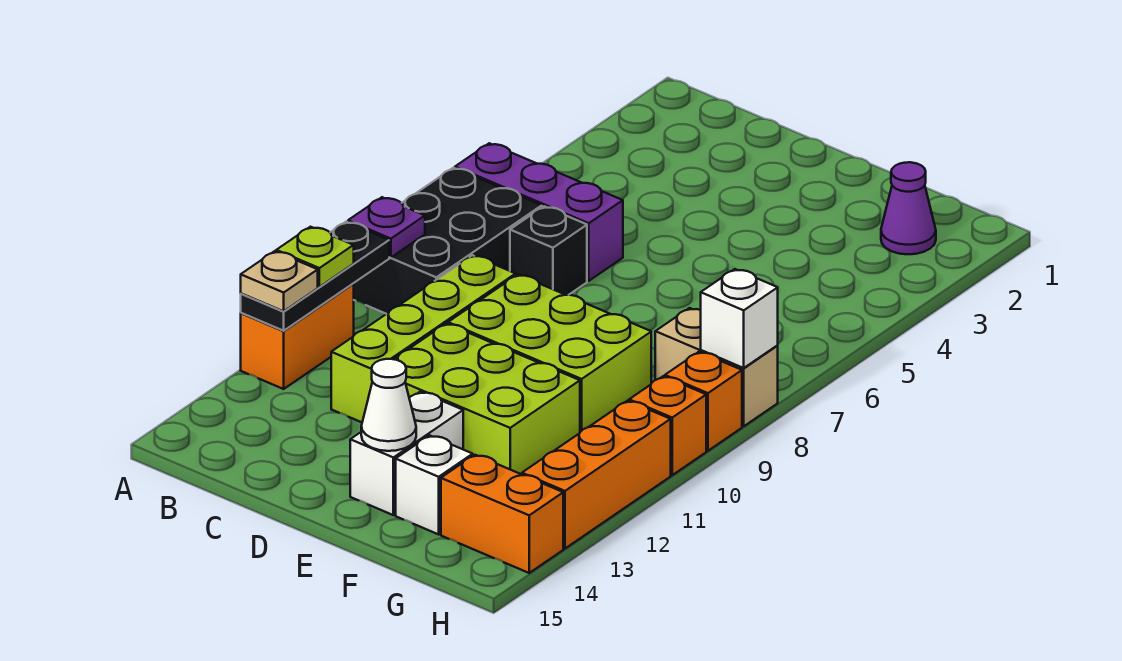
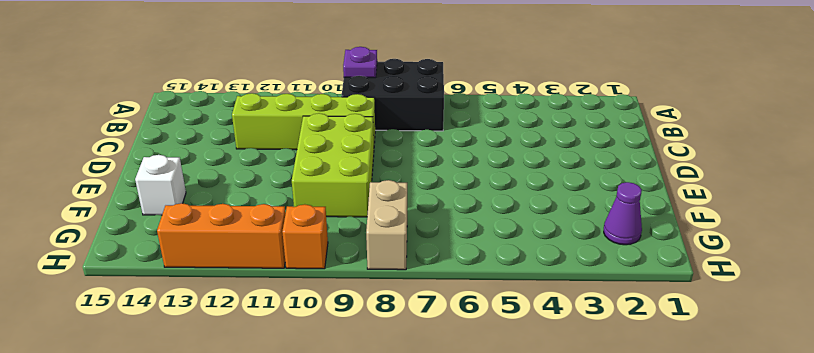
none -> purple 1x3 brick [455,143,623,281]
none -> orange 1x2 brick [241,284,354,389]
none -> black 1x1 brick [510,206,587,295]

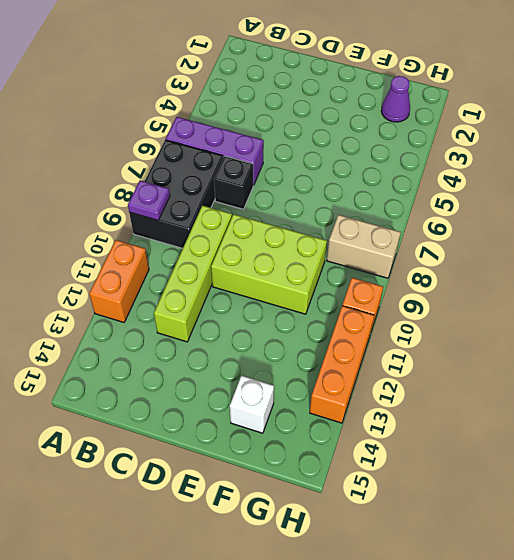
none -> lime 2x3 brick [394,323,580,474]
none -> white 1x2 brick [350,392,463,515]
none -> orange 1x2 brick [441,455,563,573]

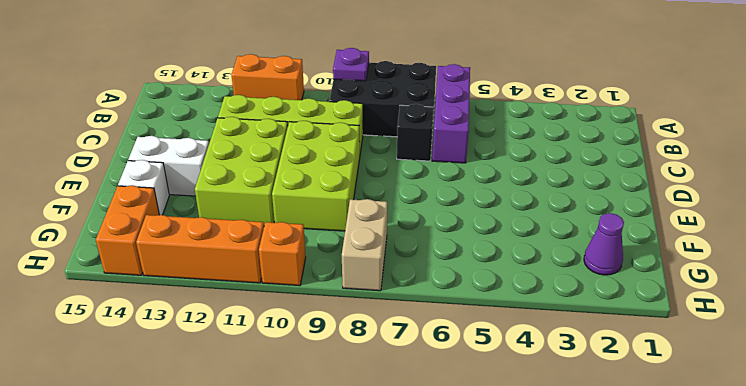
none -> orange 1x1 brick [665,352,742,451]
none -> black 1x3 plate [241,222,389,331]
none -> white 1x1 cone [361,359,416,451]

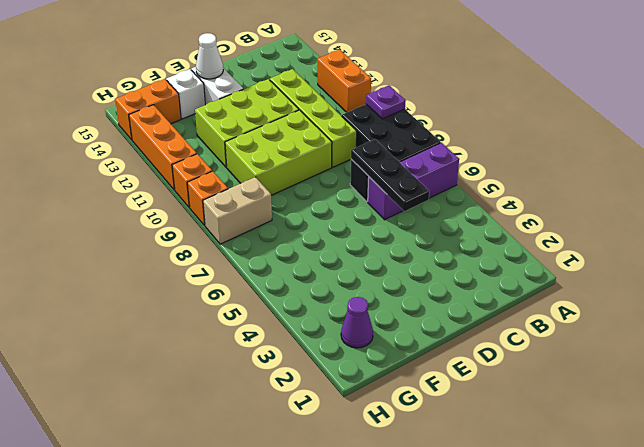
black 1x3 plate [351,139,429,211] -> black 1x3 plate moved to [241,222,389,331]
none -> white 1x1 brick [701,269,778,368]
none -> lime 1x1 plate [276,227,354,287]
none -> tan 1x1 plate [241,251,318,311]

